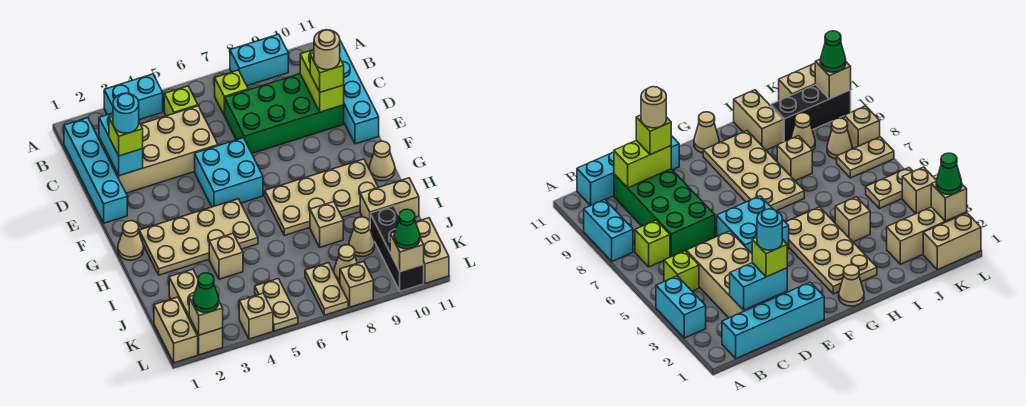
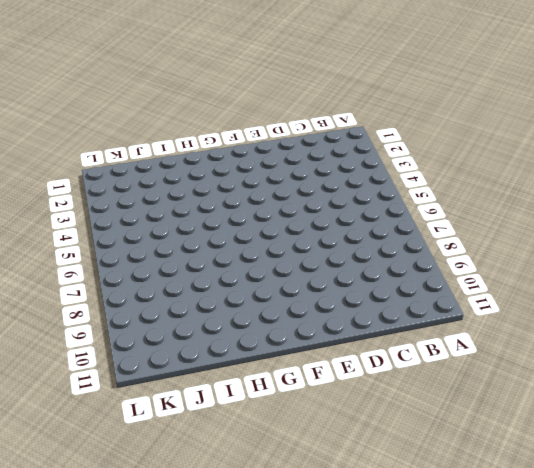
none -> cyan 1x2 brick [104,74,163,120]
none -> cyan 1x2 brick [230,34,288,86]
none -> cyan 1x4 brick [64,118,127,223]
none -> lime 1x1 brick [164,86,198,116]

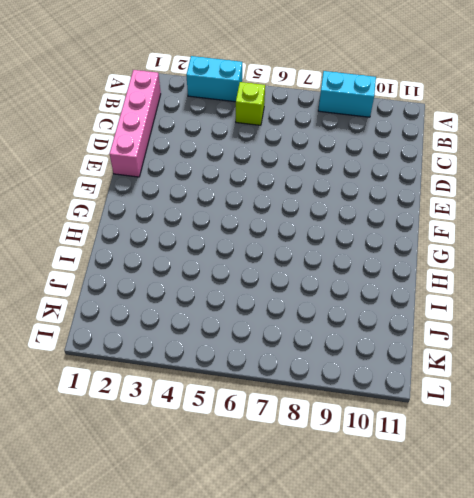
pink 1x4 brick [110,70,161,177] -> cyan 1x4 brick [64,118,127,223]
none -> lime 1x1 brick [215,70,248,116]
none -> cyan 1x4 brick [340,41,379,144]
none -> tan 2x4 brick [99,106,218,193]
none -> green 2x4 brick [225,74,344,153]

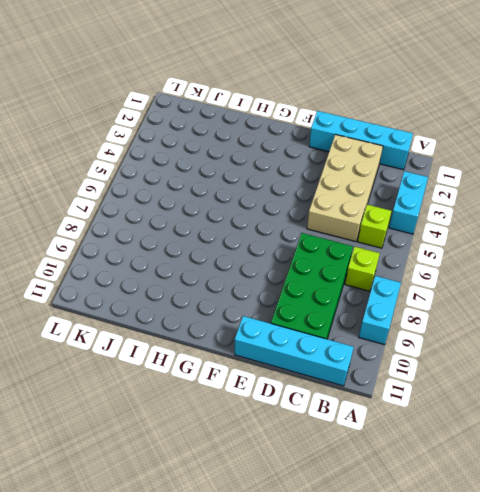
none -> cyan 2x2 brick [195,138,263,207]
none -> tan 1x1 cone [118,221,144,260]
none -> tan 2x4 plate [139,199,258,275]
none -> tan 2x4 plate [265,159,378,236]

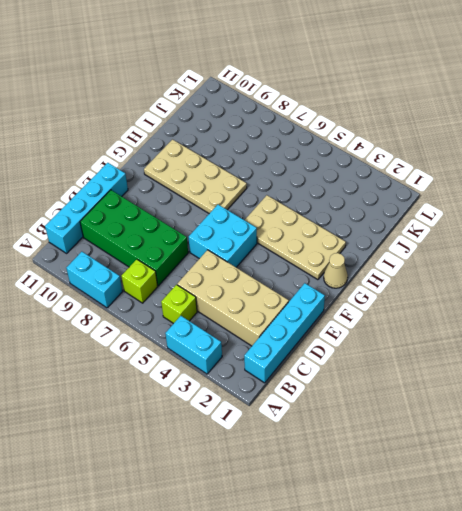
none -> tan 1x1 cone [369,141,395,181]
none -> tan 1x1 brick [209,234,243,279]
none -> tan 1x1 brick [310,202,343,247]
none -> tan 1x2 brick [360,178,419,221]

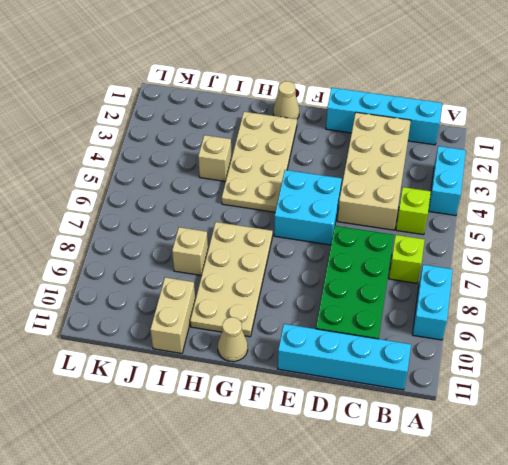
none -> tan 1x3 brick [169,269,223,355]
none -> tan 1x1 cone [349,217,375,257]
none -> black 1x3 brick [370,206,424,291]
none -> tan 1x2 brick [154,297,198,363]

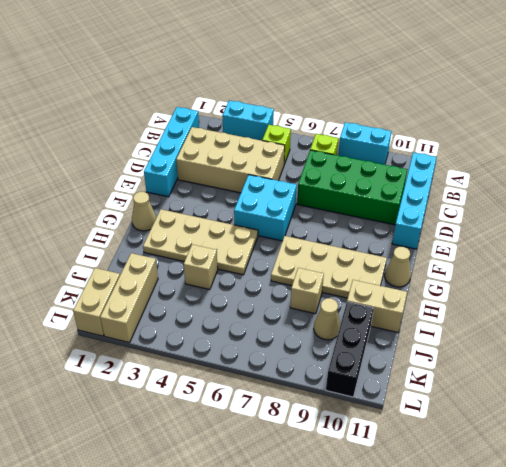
none -> tan 1x2 plate [255,279,298,331]
none -> tan 1x2 plate [305,263,348,315]
none -> tan 1x1 cone [334,245,357,283]
none -> tan 1x2 brick [416,218,449,283]

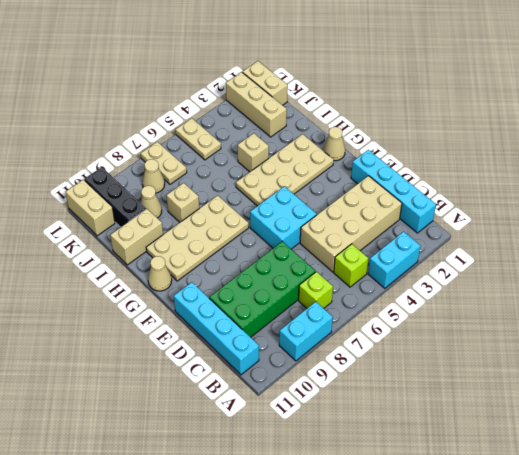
none -> tan 1x1 brick [239,293,273,339]
none -> tan 1x1 brick [340,261,373,307]
none -> cyan 1x2 brick [99,113,143,176]
none -> lime 1x2 brick [300,50,344,112]

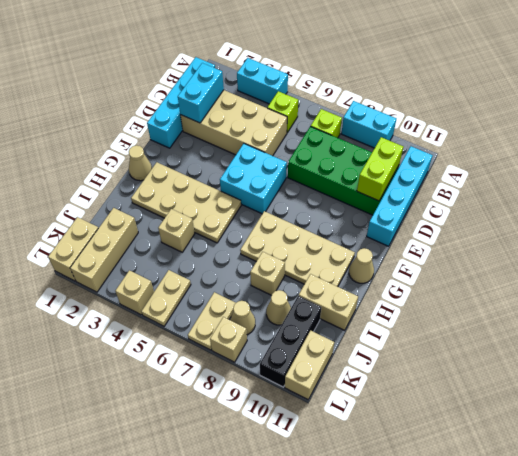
none -> tan 1x1 brick [189,296,223,335]
none -> tan 1x1 brick [390,232,424,272]
none -> lime 1x1 brick [109,116,143,156]
none -> lime 1x1 brick [310,53,344,92]

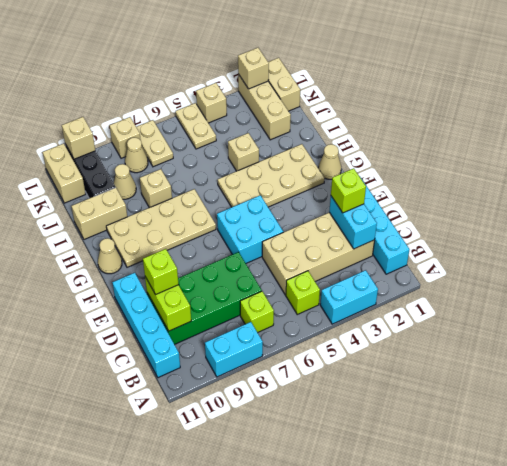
none -> green 1x1 cone [193,273,219,312]
none -> green 1x1 cone [394,209,420,249]
none -> cyan 1x1 round brick [113,93,139,133]
none -> tan 1x1 round brick [314,30,340,70]

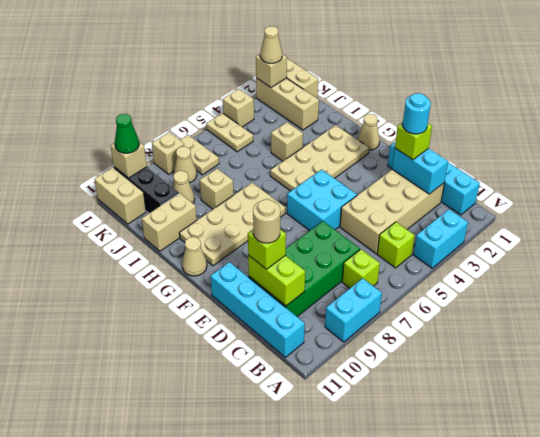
tan 1x1 cone [260,26,282,63] -> green 1x1 cone [193,273,219,312]

